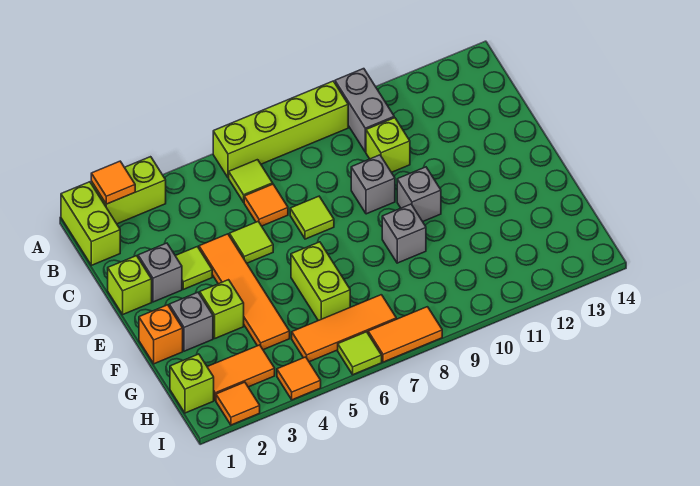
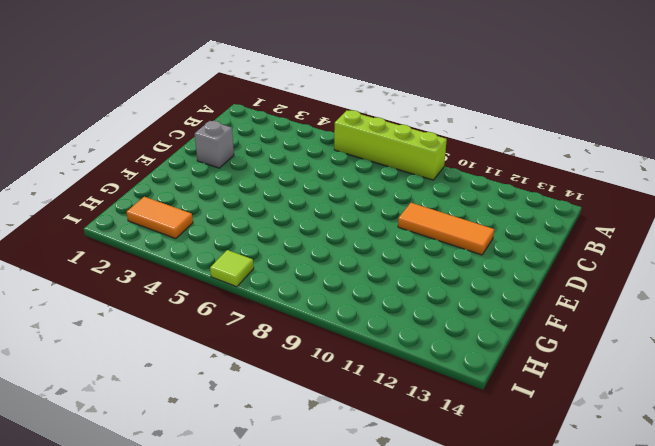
orange 1x3 tile [398,203,494,255] -> orange 1x3 tile moved to [292,295,396,362]
none -> lime 1x2 brick [61,182,120,265]
none -> lime 1x2 brick [91,157,166,224]
none -> grey 1x2 brick [335,69,394,152]

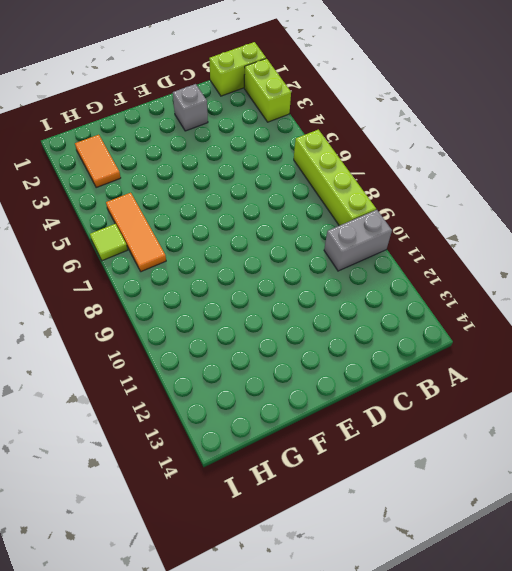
none -> lime 1x1 tile [229,160,273,202]
none -> orange 1x1 tile [244,184,288,226]
none -> lime 1x1 brick [366,118,410,172]

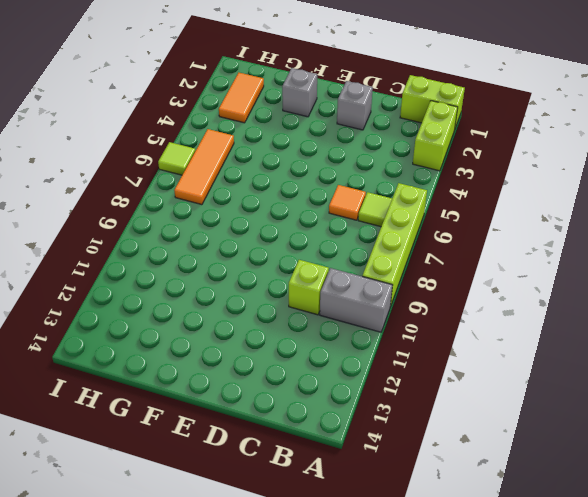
none -> lime 1x1 brick [108,256,152,314]
none -> lime 1x1 tile [175,247,212,289]
none -> orange 1x4 tile [199,234,290,350]

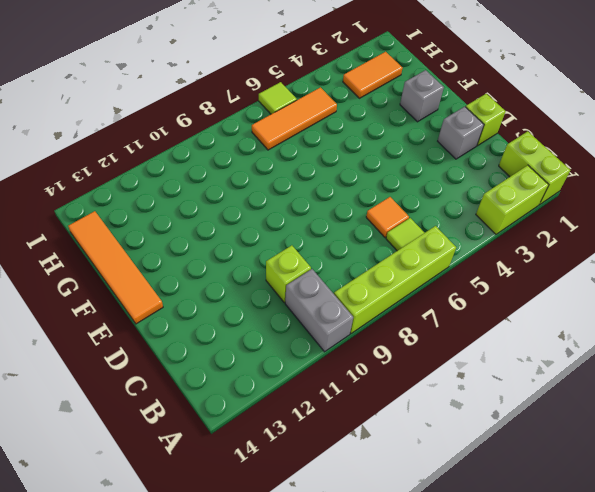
orange 1x4 tile [68,211,163,324] -> orange 1x4 tile moved to [199,234,290,350]
none -> lime 1x1 tile [175,247,212,289]
none -> lime 1x1 tile [229,222,273,263]
none -> lime 1x1 tile [290,196,334,239]

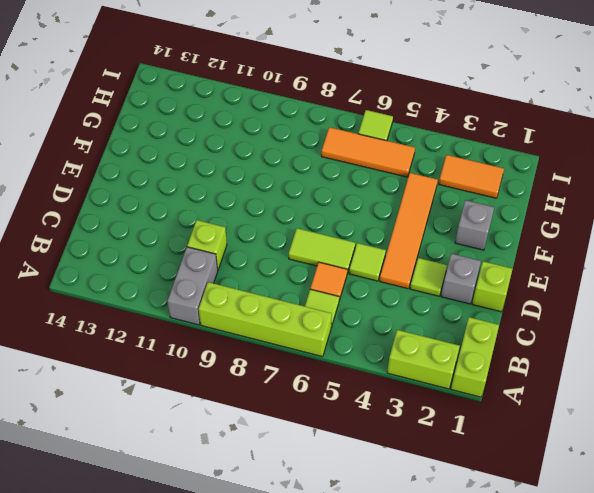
lime 1x2 tile [289,228,355,273] -> lime 1x1 tile [290,196,334,239]
none -> grey 1x1 brick [351,155,395,214]
none -> grey 1x1 brick [397,167,441,222]
none -> orange 1x1 brick [139,305,183,364]

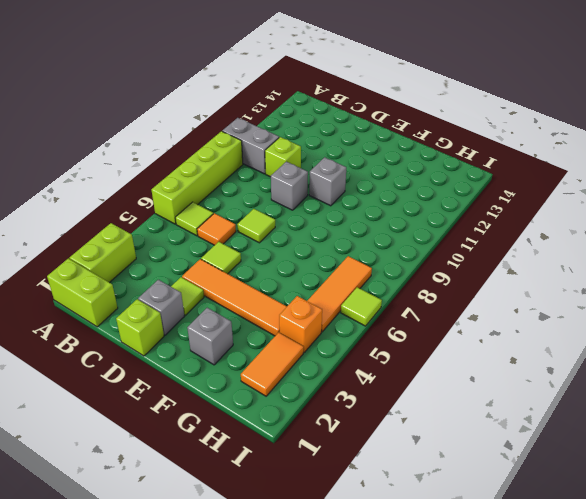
orange 1x1 brick [279,296,322,352] -> orange 1x1 brick moved to [139,305,183,364]
none -> lime 1x1 brick [200,280,244,338]
none -> lime 1x2 brick [291,242,350,321]
none -> grey 1x1 brick [382,204,426,263]

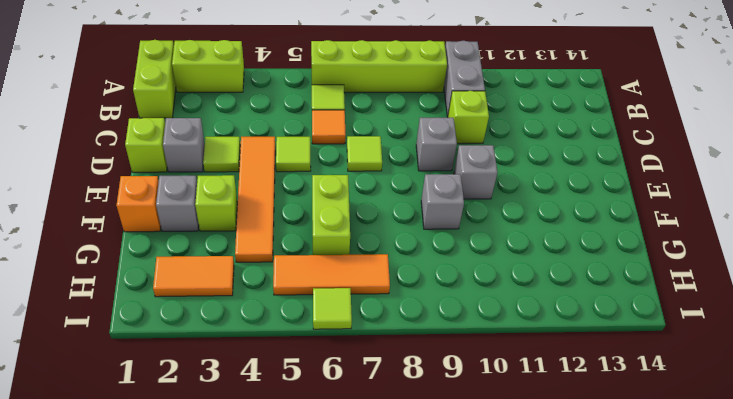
none -> lime 1x1 brick [170,354,214,413]
none -> orange 1x1 tile [216,382,260,425]
none -> orange 1x1 tile [277,357,321,400]

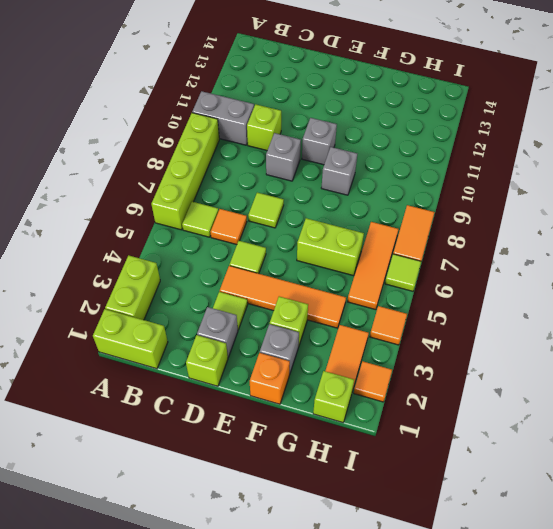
none -> orange 1x1 tile [91,161,135,204]

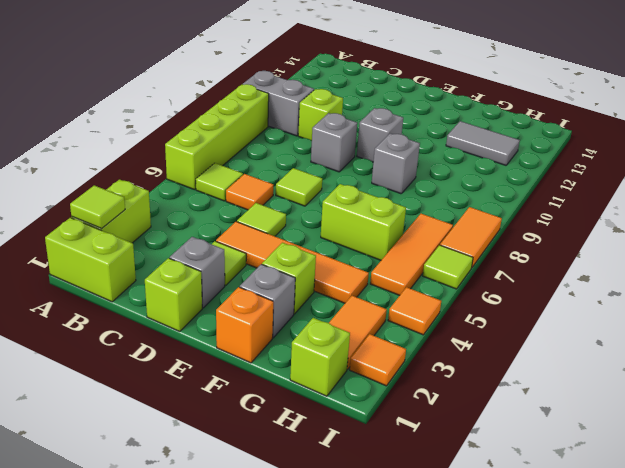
lime 1x1 tile [70,185,125,228] -> orange 1x1 tile [91,161,135,204]
grey 1x2 tile [446,121,520,165] -> none

